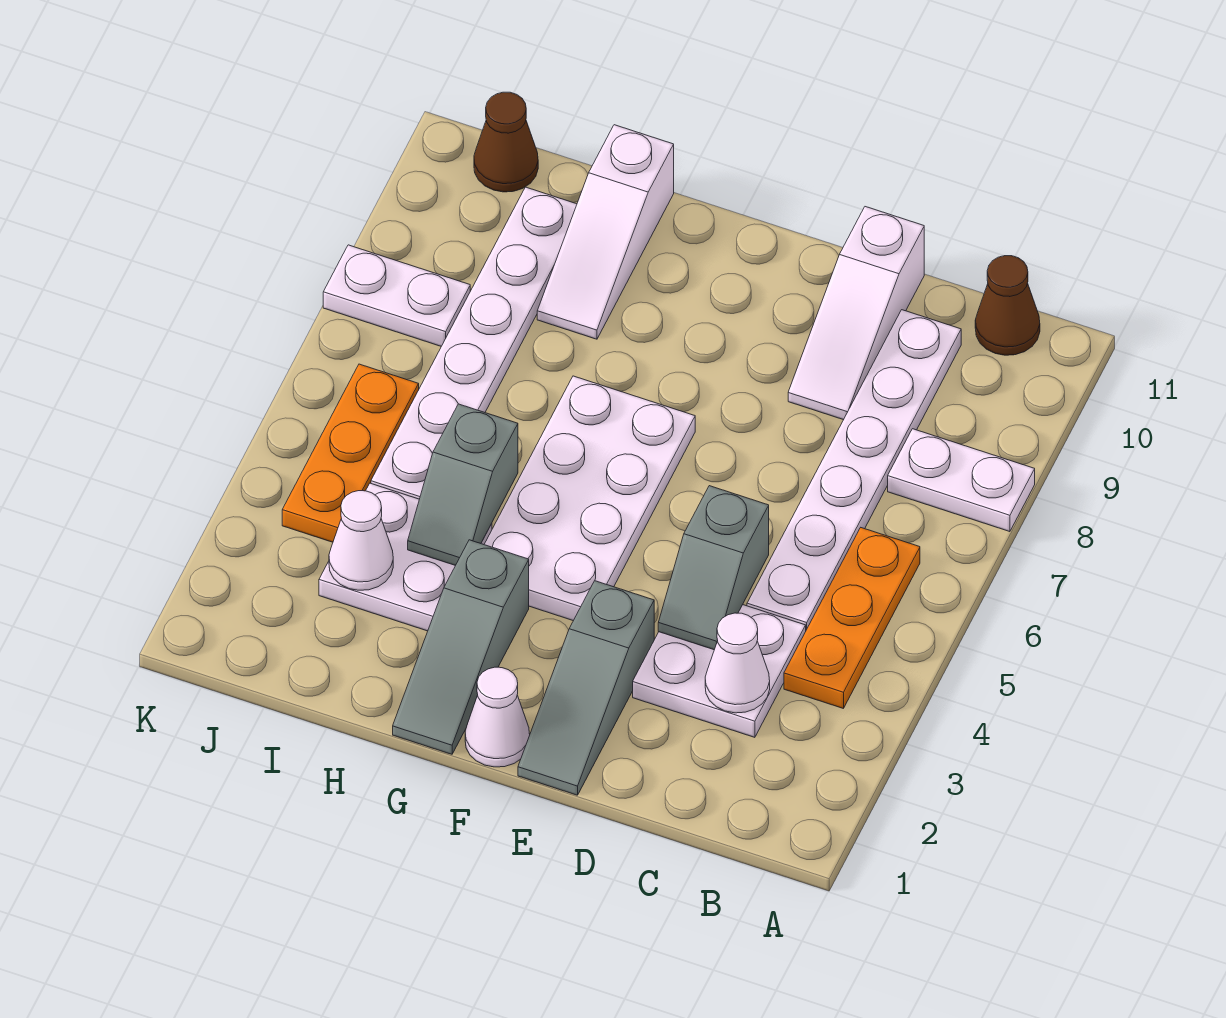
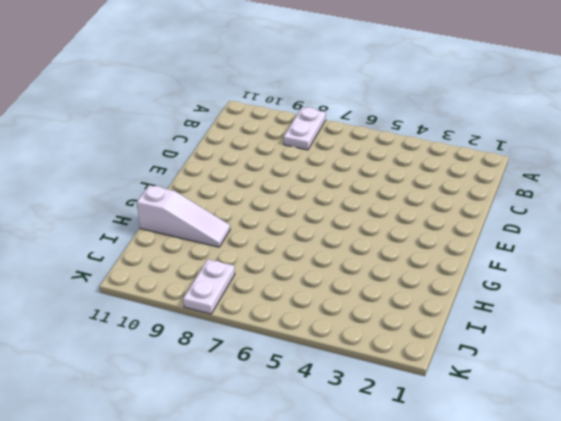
none -> orange 1x3 plate [784,528,920,708]
none -> brown 1x1 cone [975,256,1040,355]
none -> white 2x2 plate [633,605,806,737]

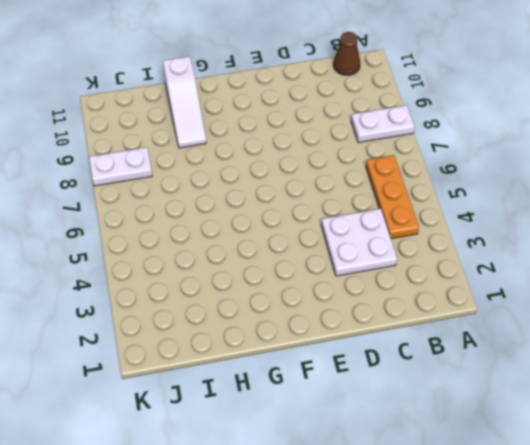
none -> white 1x6 plate [747,310,961,630]
none -> white 1x3 slope [788,207,924,420]
none -> grey 1x3 slope [518,581,654,795]

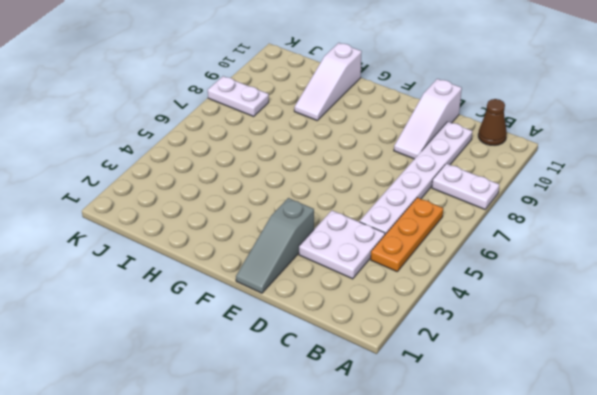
none -> white 1x1 cone [465,667,530,767]
none -> white 2x4 plate [484,376,695,621]
none -> grey 1x3 slope [393,540,529,754]

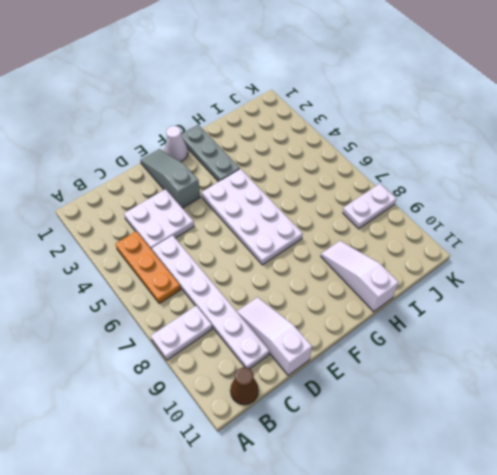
grey 1x3 plate [181,125,240,182] -> grey 1x3 slope [393,540,529,754]
none -> white 2x2 plate [319,483,492,631]
none -> white 1x6 plate [371,187,577,499]
none -> orange 1x3 plate [282,364,419,542]

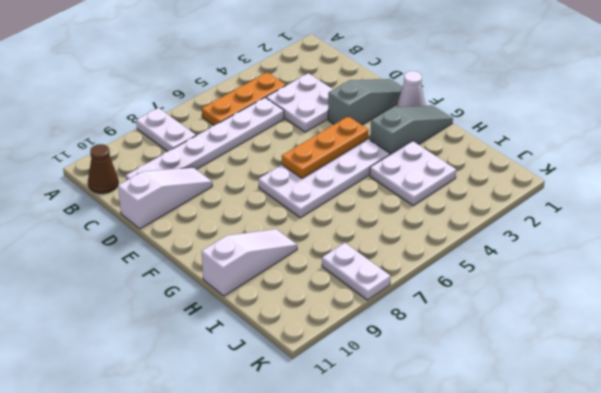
orange 1x3 plate [282,116,369,178] -> orange 1x3 plate moved to [282,364,419,542]
none -> white 1x6 plate [371,187,577,499]
none -> brown 1x1 cone [474,92,538,192]
none -> white 1x1 cone [705,613,770,713]

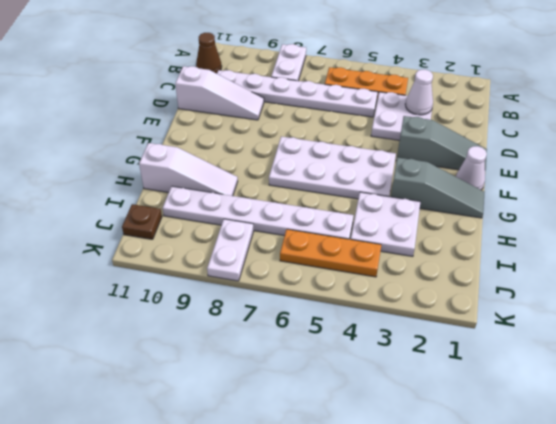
brown 1x1 plate [122,204,162,239] -> brown 1x1 cone [474,92,538,192]
none -> grey 1x2 slope [658,486,769,650]
none -> grey 1x2 slope [408,404,518,565]
none -> white 1x1 cone [329,491,393,590]

